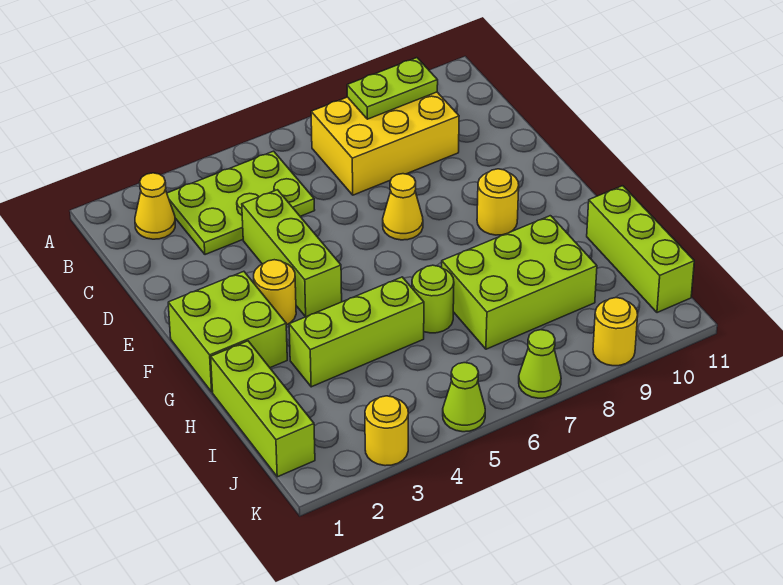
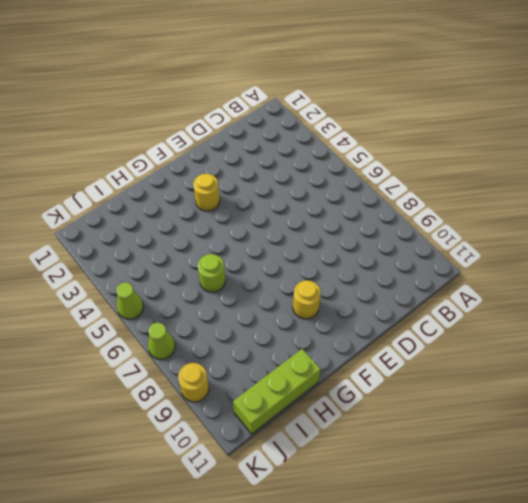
none -> yellow 1x1 cone [135,173,175,239]
none -> lime 2x3 plate [167,151,315,255]
none -> yellow 2x3 brick [311,92,459,195]

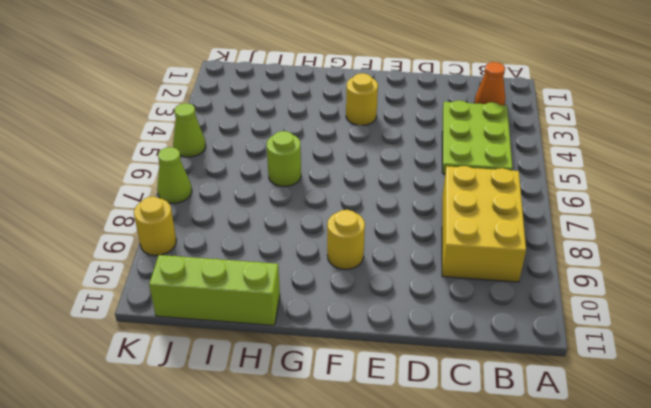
orange 1x1 cone [474,62,505,105] -> yellow 1x1 cone [135,173,175,239]
none -> lime 1x3 brick [242,190,342,317]
none -> yellow 1x1 cone [383,174,423,240]
none -> lime 2x2 brick [168,271,287,392]

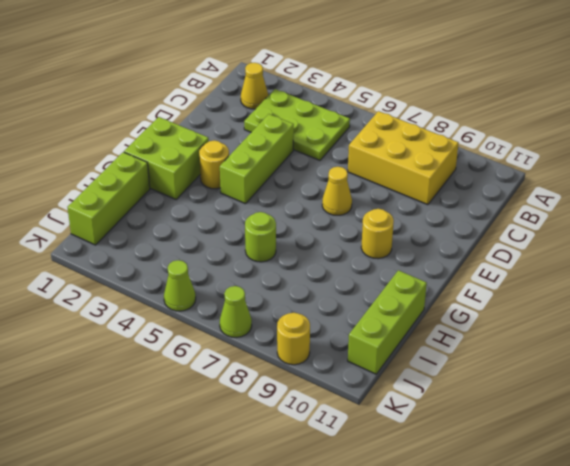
none -> lime 1x3 brick [289,277,424,387]
none -> lime 2x3 brick [442,216,597,349]
none -> yellow 1x1 round brick [365,396,408,466]

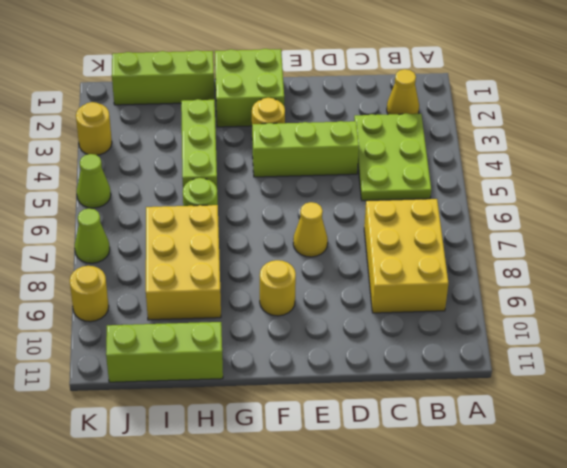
yellow 2x3 brick [146,205,221,320] -> lime 2x3 brick [442,216,597,349]
none -> lime 1x2 plate [347,58,438,119]

